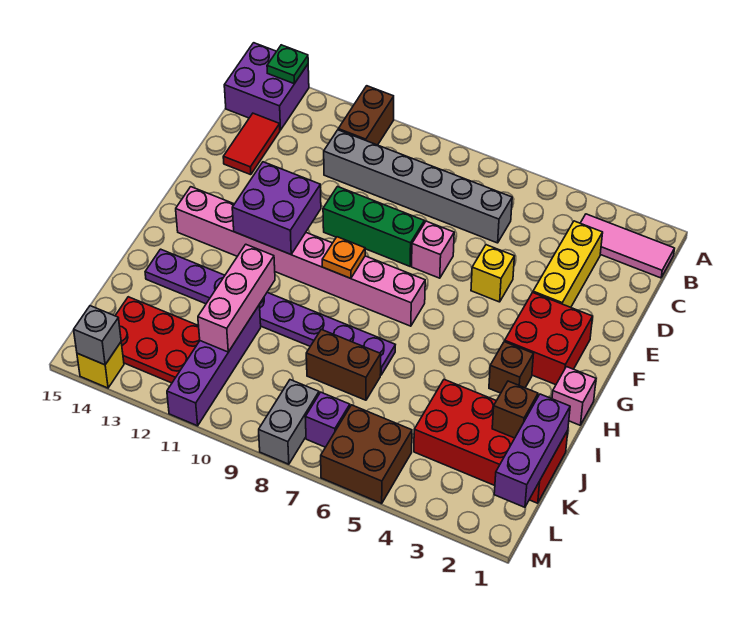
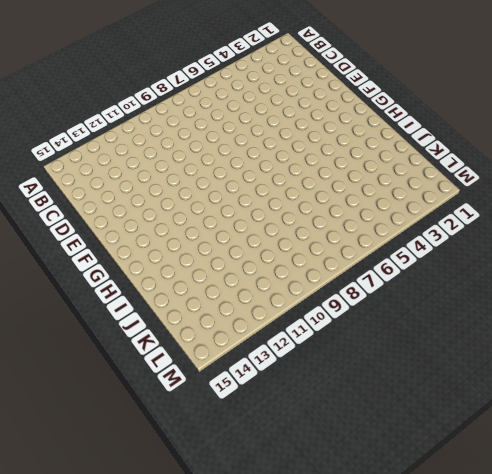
none -> brown 1x2 brick [338,86,394,145]
none -> purple 2x2 brick [224,43,309,130]
none -> pink 1x3 tile [581,214,675,278]

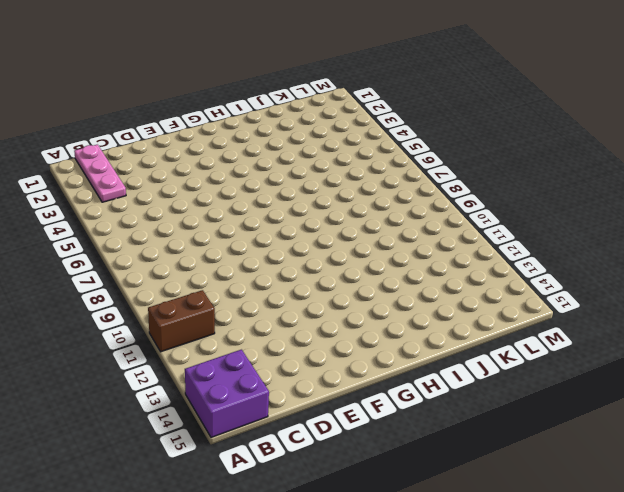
pink 1x3 plate [74,145,126,202] -> pink 1x3 tile [581,214,675,278]
none -> yellow 1x3 brick [533,221,603,307]
none -> grey 1x6 brick [324,130,512,243]
none -> red 1x2 tile [223,113,280,175]

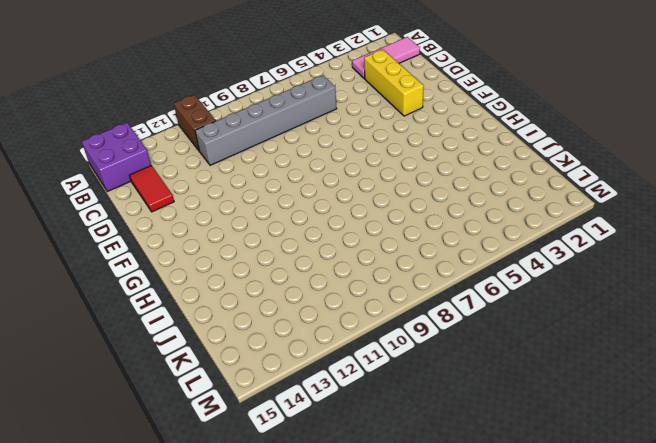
none -> yellow 1x1 brick [471,245,514,302]
none -> pink 1x1 brick [412,221,454,278]
none -> green 1x3 brick [323,187,424,266]

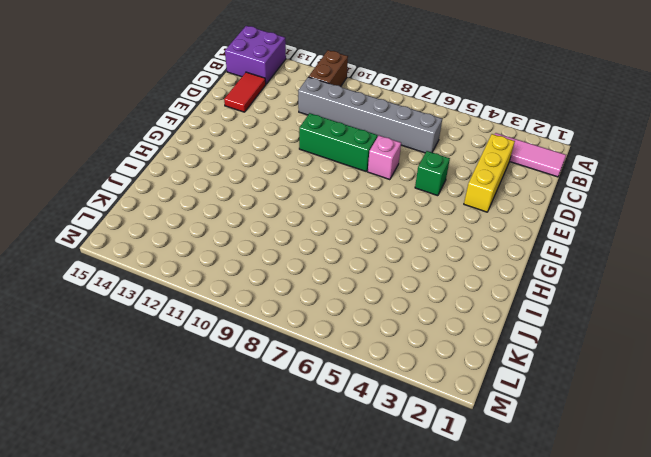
green 1x1 brick [415,151,450,196] -> yellow 1x1 brick [471,245,514,302]
none -> red 2x2 brick [504,293,593,385]
none -> pink 1x8 brick [176,187,425,326]
none -> pink 1x1 brick [552,367,596,425]

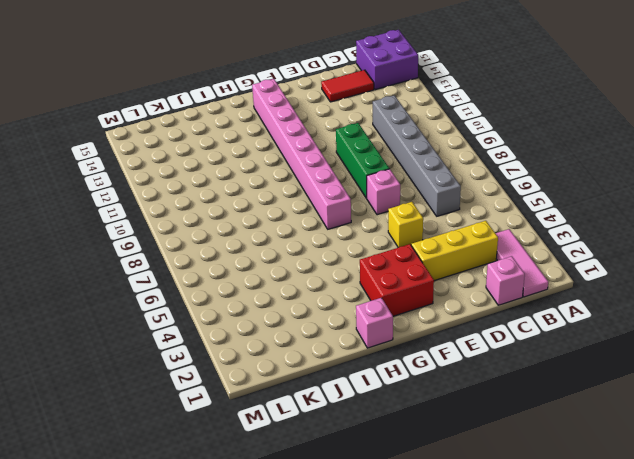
pink 1x1 brick [486,256,525,305] -> none
none -> brown 1x2 brick [338,86,394,145]
none -> brown 1x1 brick [489,342,533,393]
none -> purple 1x8 plate [145,249,395,375]

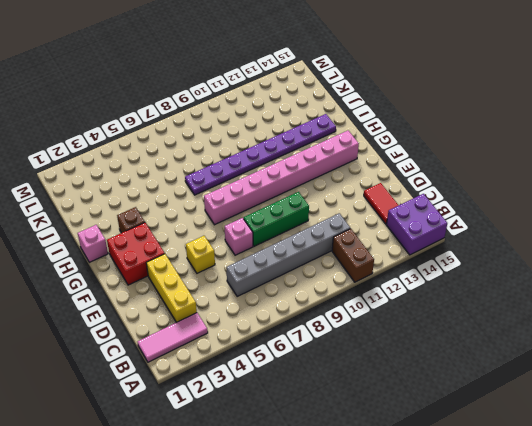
none -> red 2x4 brick [414,379,568,503]
none -> brown 1x2 brick [306,329,381,400]
none -> purple 1x4 brick [167,304,261,426]

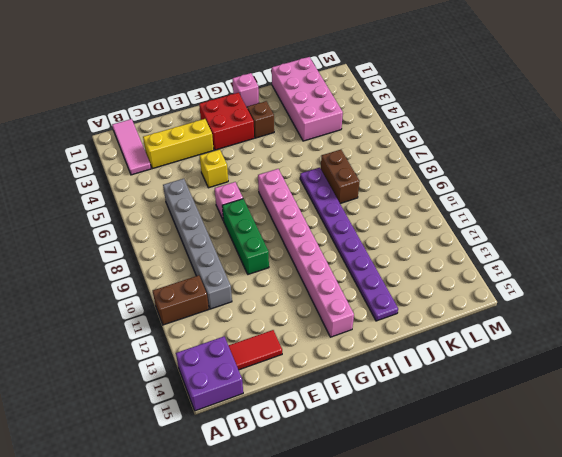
pink 2x4 brick [272,57,343,141] -> red 2x4 brick [414,379,568,503]
none -> purple 1x4 brick [167,304,261,426]
none -> red 2x3 plate [115,297,200,383]
none -> brown 2x2 brick [321,405,412,503]

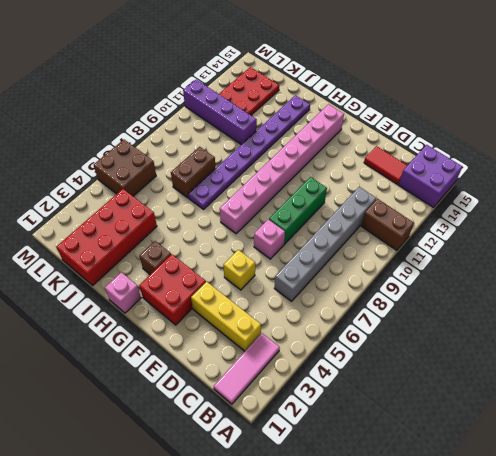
none -> purple 1x1 brick [305,392,350,447]
none -> grey 1x2 brick [259,380,319,464]
none -> yellow 1x1 brick [77,342,124,388]

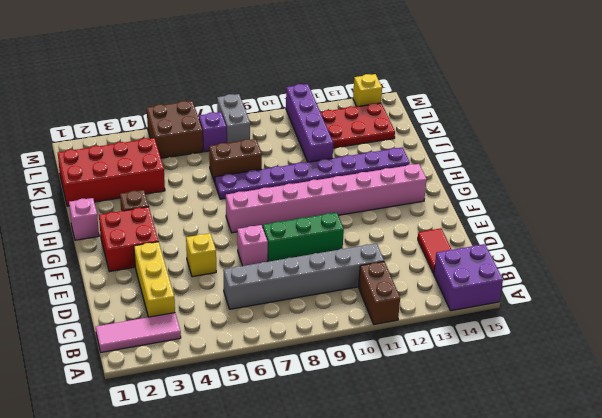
none -> green 1x1 plate [267,45,308,84]
none -> purple 2x2 brick [232,162,321,254]
none -> orange 1x1 plate [322,237,365,278]

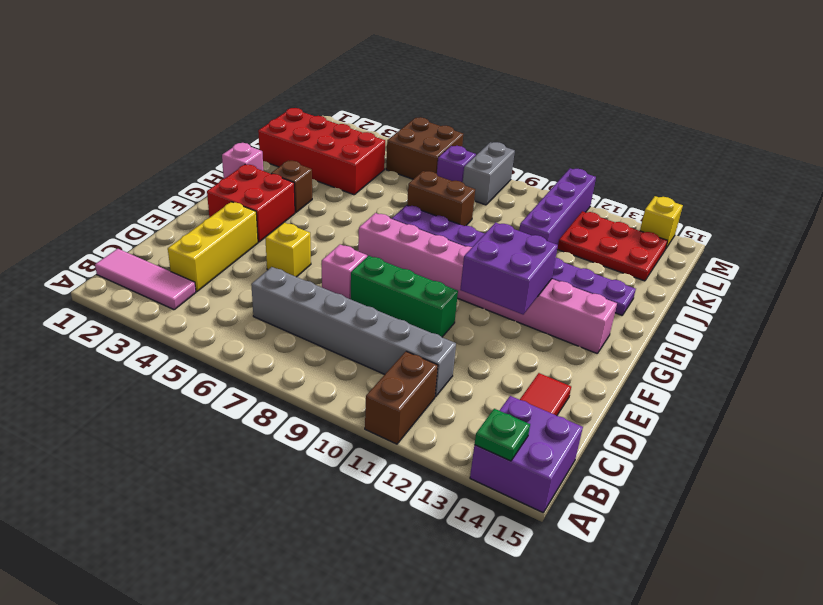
none -> orange 1x1 plate [322,237,365,278]
none -> pink 1x3 brick [198,244,275,352]
none -> purple 1x3 brick [494,394,570,507]

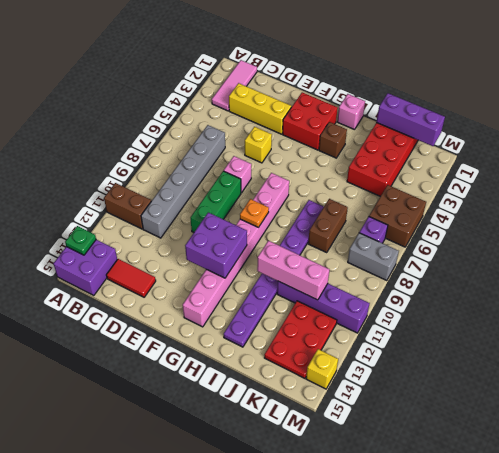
none -> brown 1x1 brick [492,381,538,438]
none -> grey 1x1 brick [74,306,121,365]

